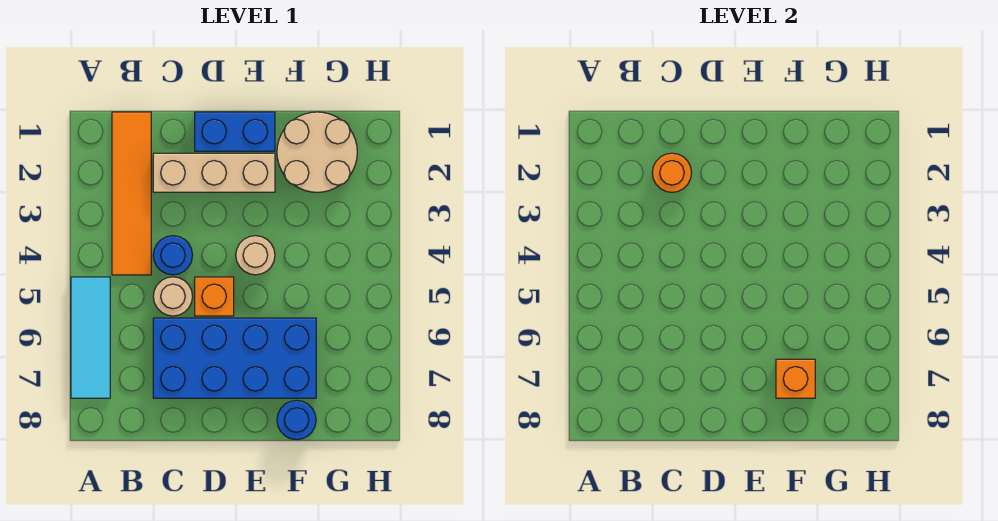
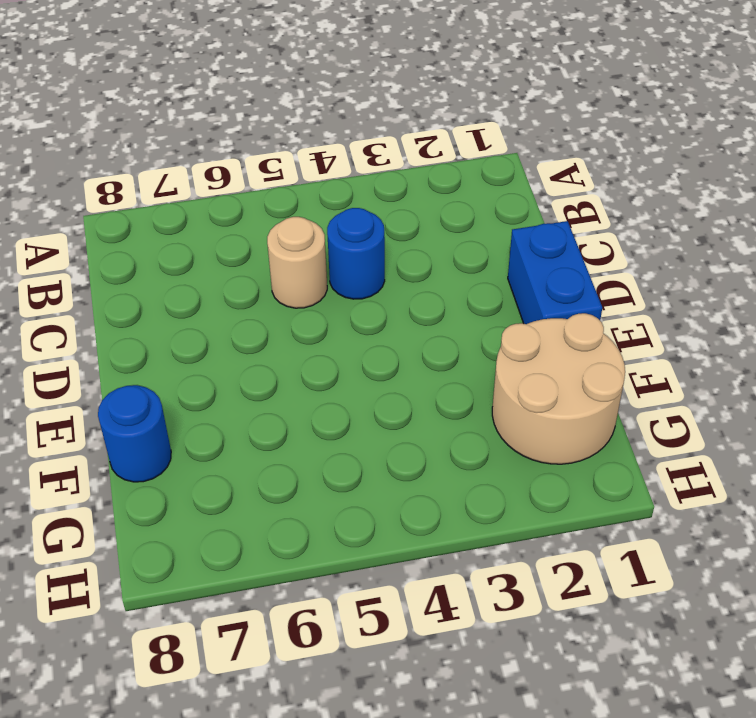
none -> cyan 1x3 tile [71,277,110,398]
none -> orange 1x4 tile [112,112,151,275]
none -> tan 1x3 brick [153,153,275,192]

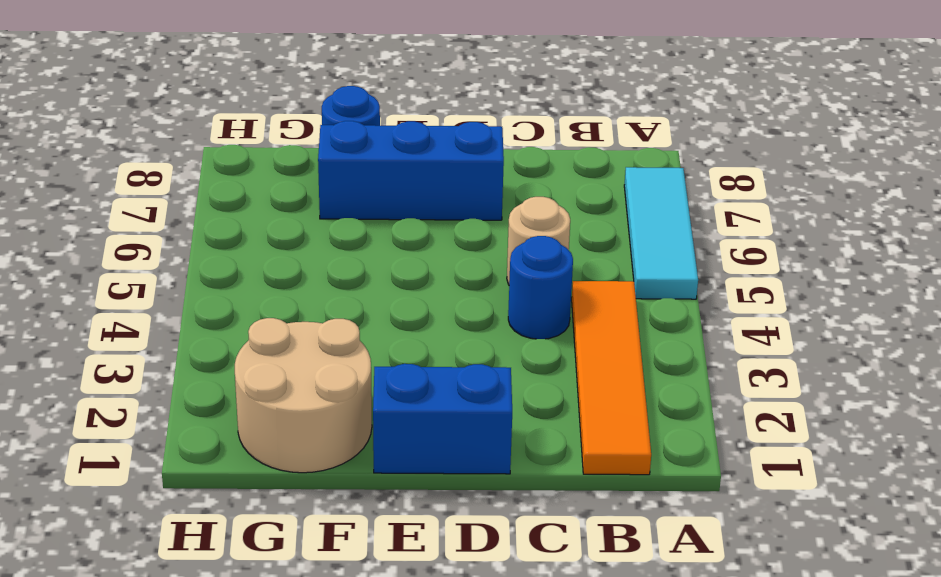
blue 1x3 brick [318,121,504,220] -> blue 2x4 brick [153,318,316,398]
none -> tan 1x3 brick [153,153,275,192]
none -> orange 1x1 brick [195,277,234,316]
none -> tan 1x1 round brick [236,236,275,275]

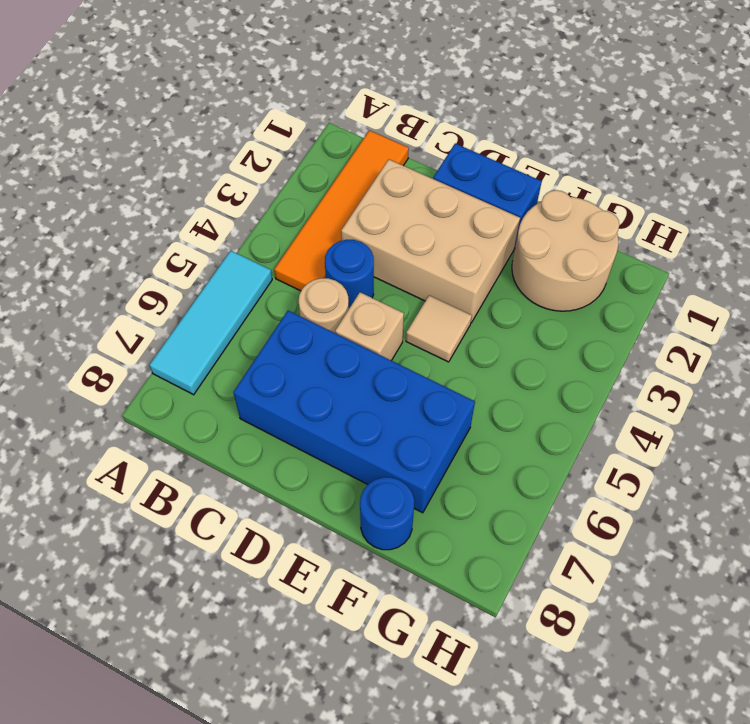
tan 2x3 brick [341,159,520,323] -> tan 1x3 brick [153,153,275,192]
tan 1x1 brick [335,292,404,361] -> orange 1x1 brick [195,277,234,316]
tan 1x1 tile [406,295,472,362] -> tan 1x1 round brick [236,236,275,275]
none -> orange 1x1 round brick [652,153,692,192]
none -> orange 1x1 brick [776,359,815,398]

